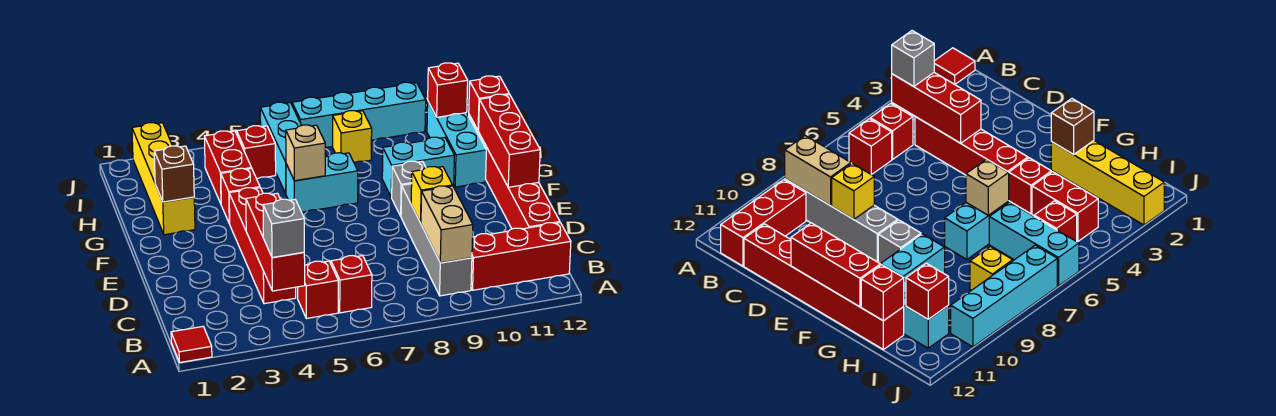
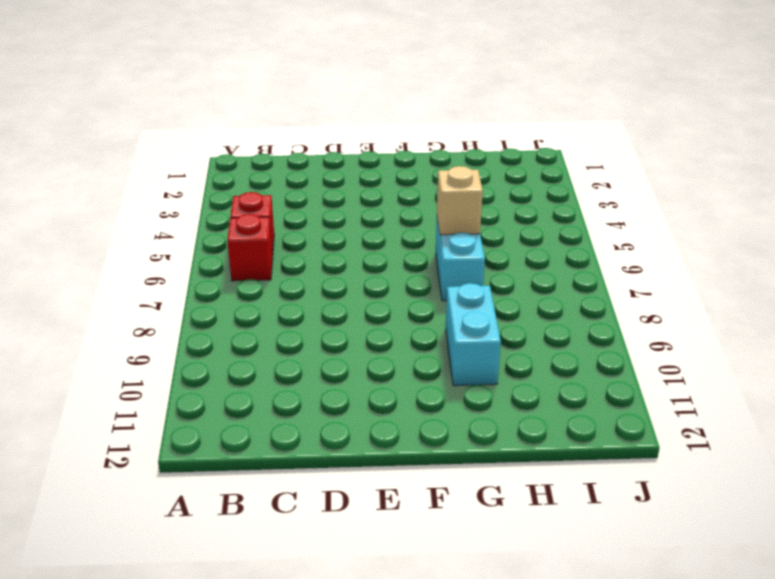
none -> red 1x1 tile [171,327,212,363]
none -> grey 1x4 brick [401,184,472,296]
none -> red 1x3 brick [471,223,571,290]

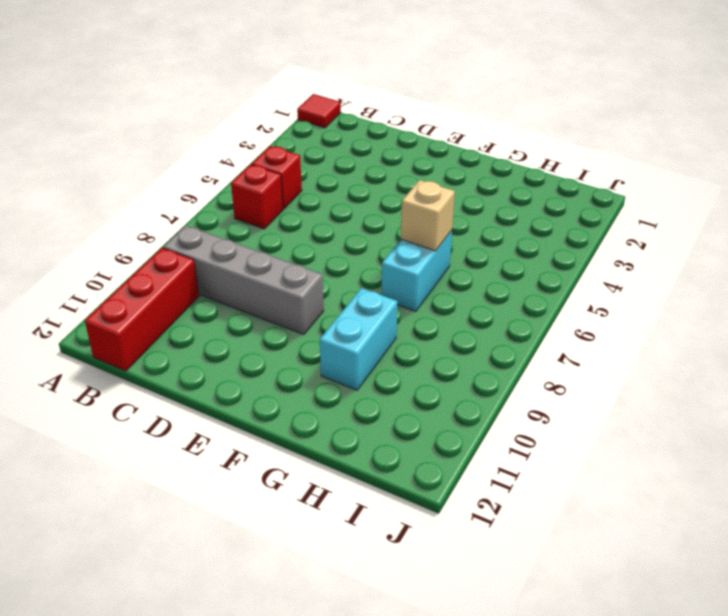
none -> red 1x4 brick [229,188,296,304]
none -> red 1x6 brick [469,115,560,229]
none -> grey 1x1 brick [391,161,426,216]

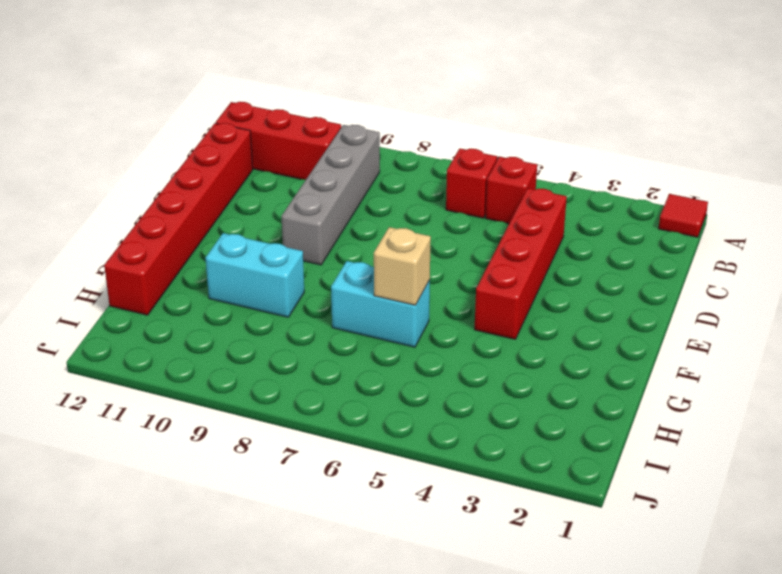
none -> grey 1x1 brick [391,161,426,216]
none -> yellow 1x4 brick [132,123,195,235]
none -> red 1x1 brick [221,168,260,224]

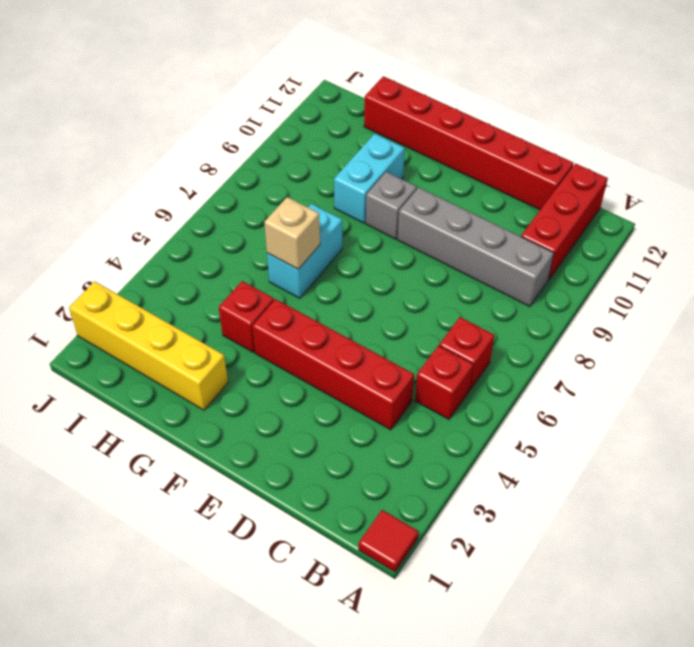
none -> cyan 1x3 brick [427,102,486,187]
none -> red 1x2 brick [204,131,252,204]
none -> cyan 1x3 brick [260,102,301,193]

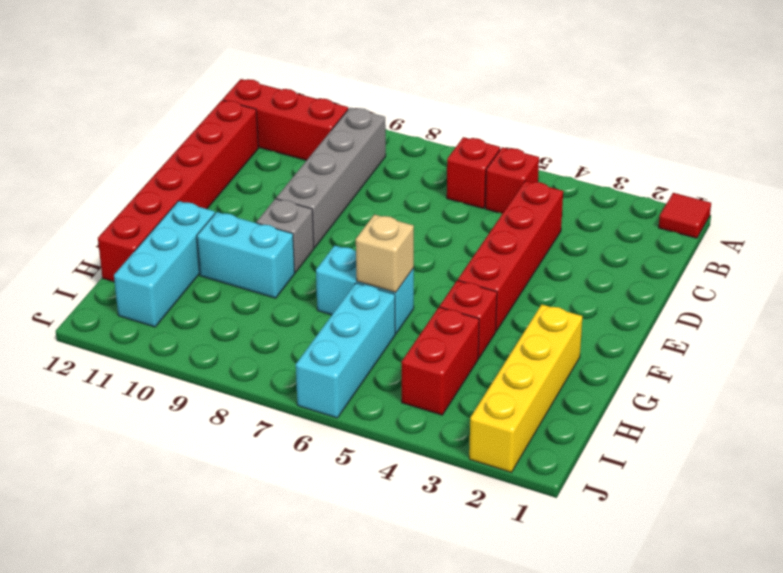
none -> red 1x1 brick [237,126,276,179]
none -> yellow 1x1 brick [333,111,372,163]
none -> cyan 1x4 brick [292,82,426,148]

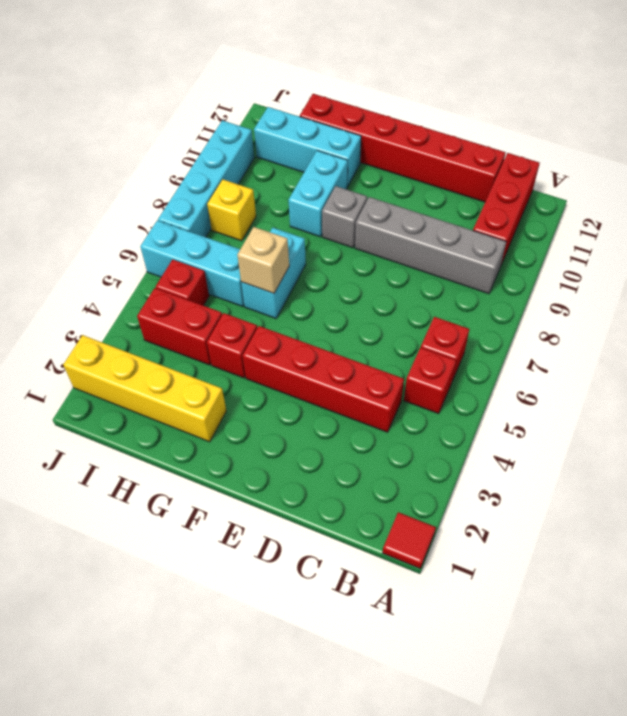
none -> red 1x3 brick [246,193,305,291]
none -> tan 1x2 brick [421,186,473,263]
none -> yellow 1x1 brick [411,167,453,223]

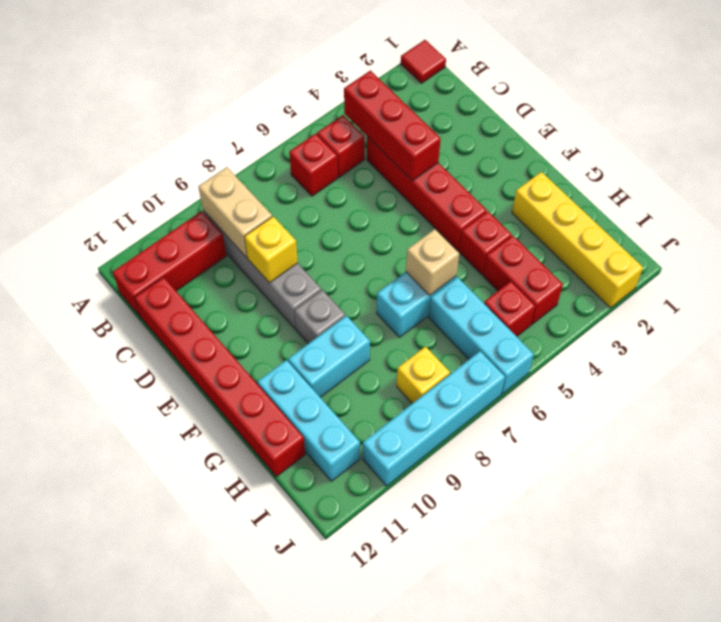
none -> red 1x3 brick [479,94,540,187]
none -> brown 1x1 brick [154,146,194,202]
none -> red 1x1 brick [469,76,509,131]

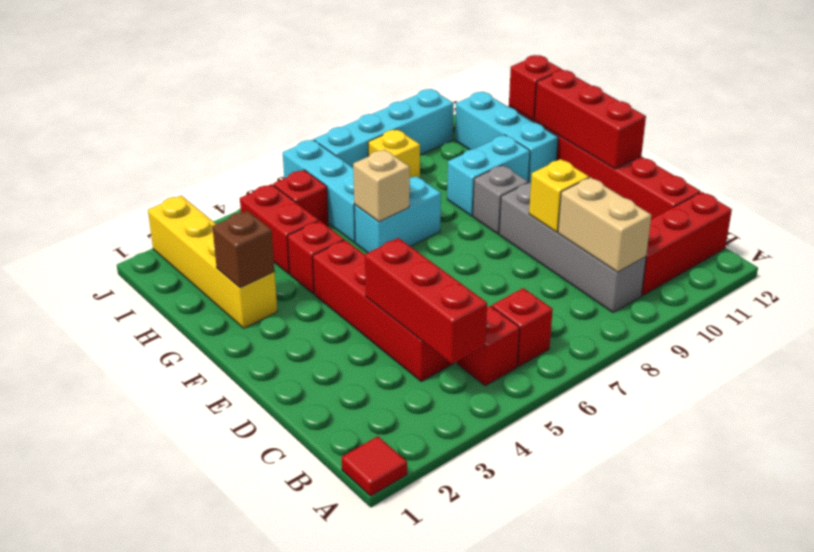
none -> red 1x1 brick [428,63,468,117]
none -> grey 1x1 brick [263,199,304,258]

